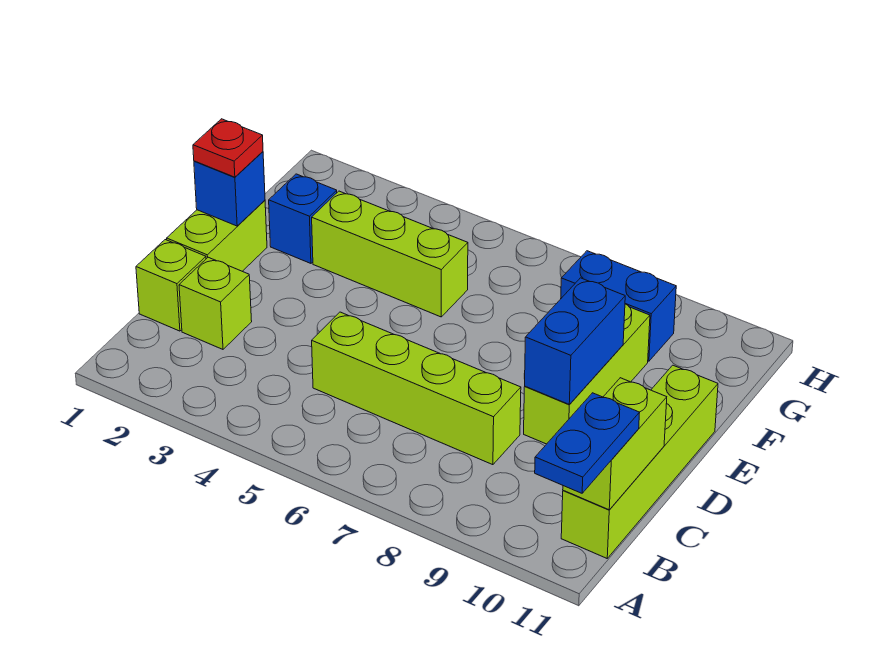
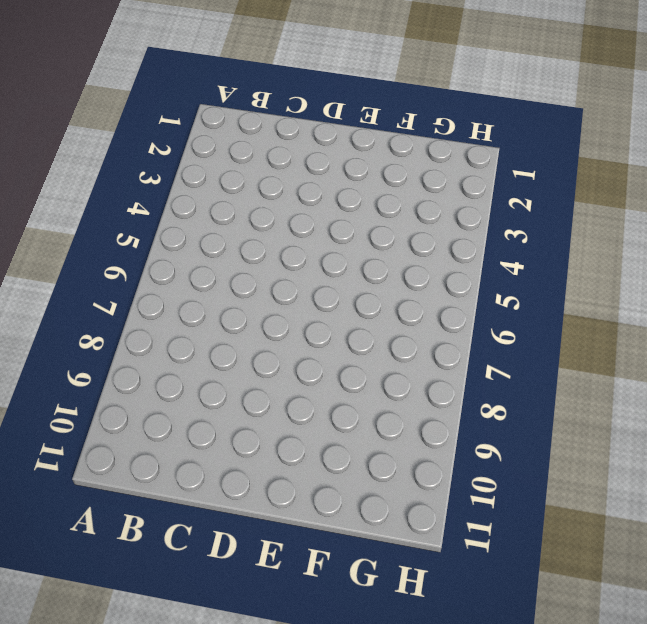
none -> lime 1x4 brick [561,365,718,558]
none -> lime 1x1 brick [136,240,206,331]
none -> lime 1x1 brick [179,257,252,349]

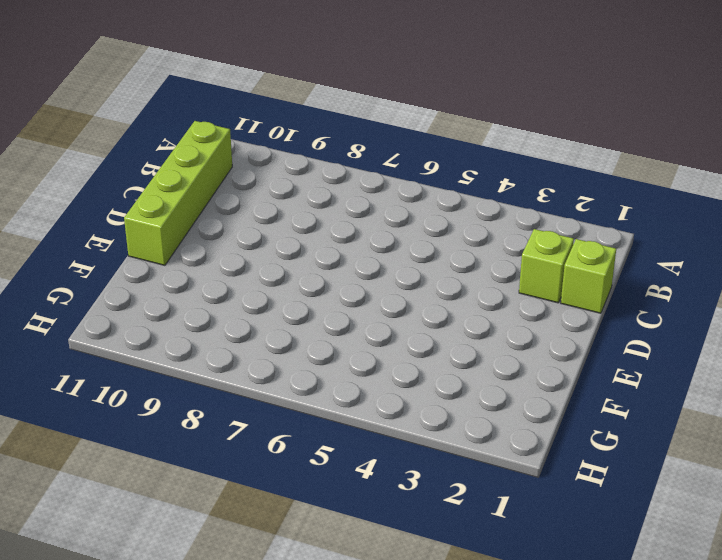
none -> lime 1x4 brick [312,312,521,465]
none -> lime 1x2 brick [167,200,267,271]
none -> lime 1x3 brick [524,304,650,444]

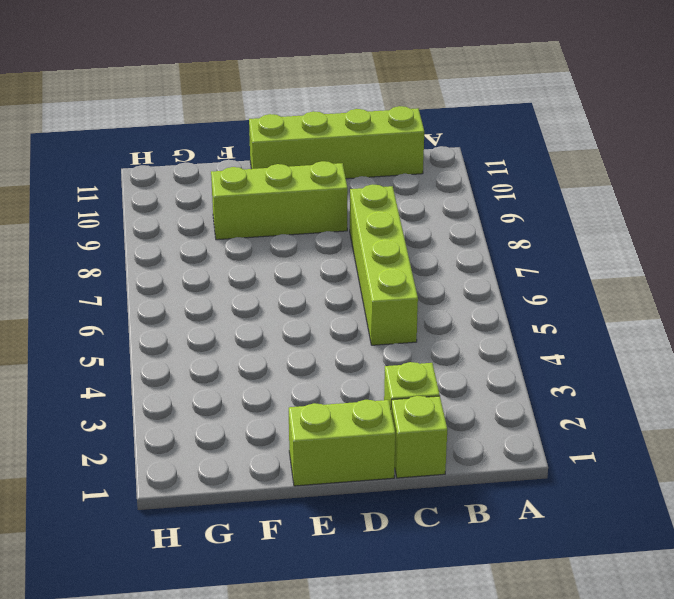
none -> blue 1x1 brick [269,174,337,263]
none -> lime 1x3 brick [312,191,468,317]
none -> blue 1x2 brick [561,251,676,361]

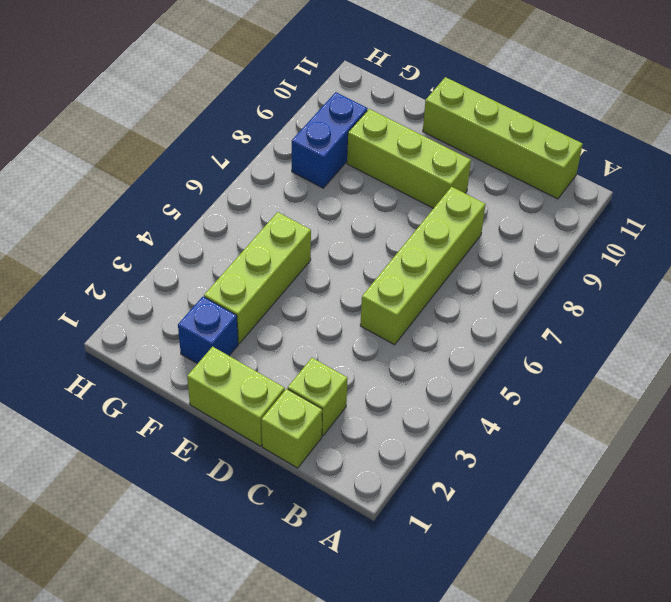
none -> lime 1x2 brick [563,378,667,510]
none -> blue 1x2 brick [525,278,625,405]
none -> blue 1x1 brick [194,152,265,226]

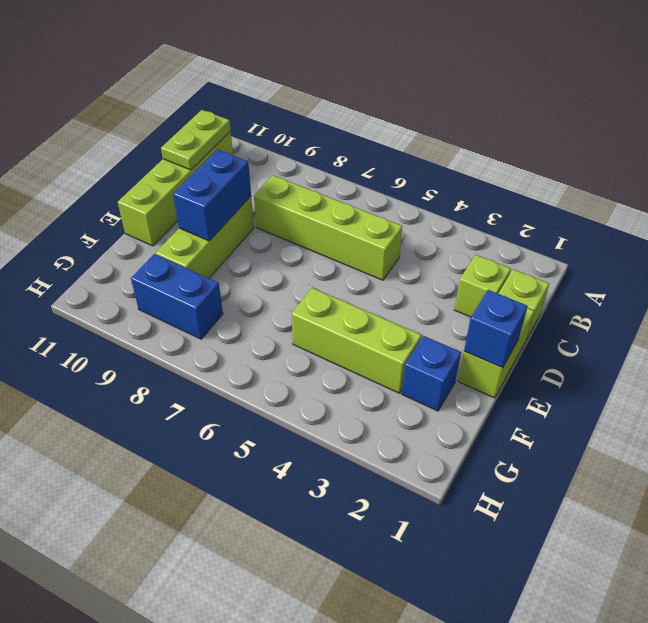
lime 1x2 plate [161,110,231,170] -> lime 1x2 brick [563,378,667,510]
none -> blue 1x2 plate [535,393,639,493]
none -> red 1x1 plate [193,119,263,177]

